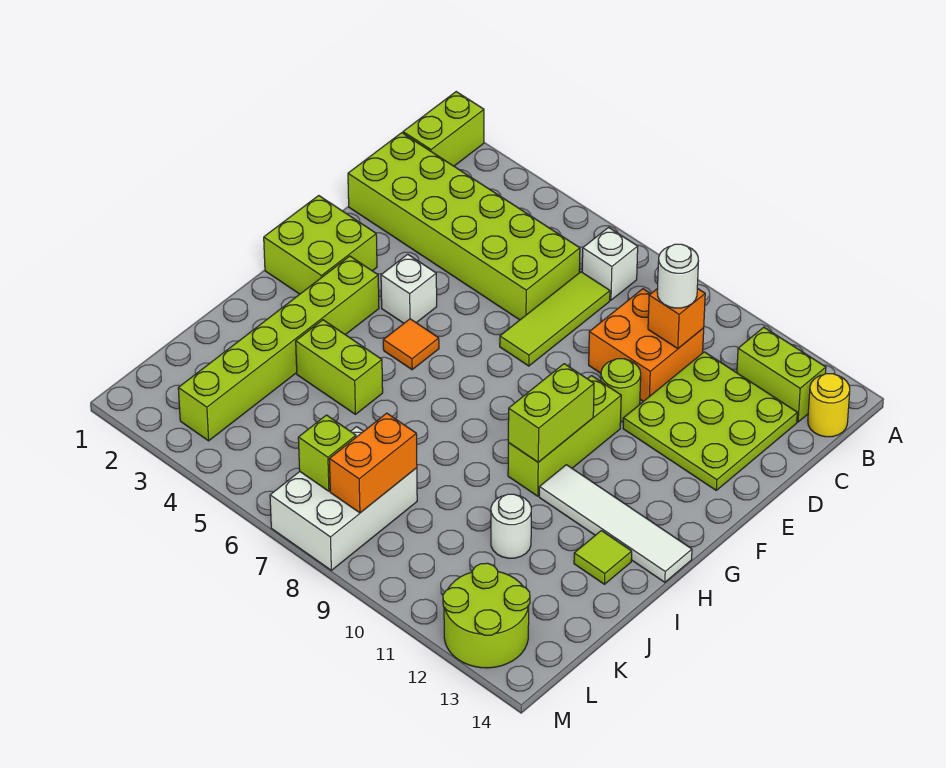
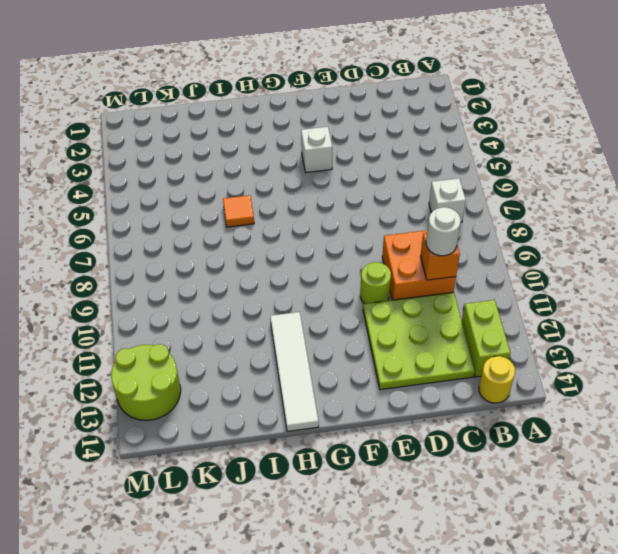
orange 1x1 tile [223,195,254,227] -> orange 1x1 tile moved to [383,319,439,370]
none -> lime 1x2 brick [403,92,484,166]
none -> lime 2x6 brick [348,133,580,320]
none -> lime 1x3 tile [500,272,610,366]

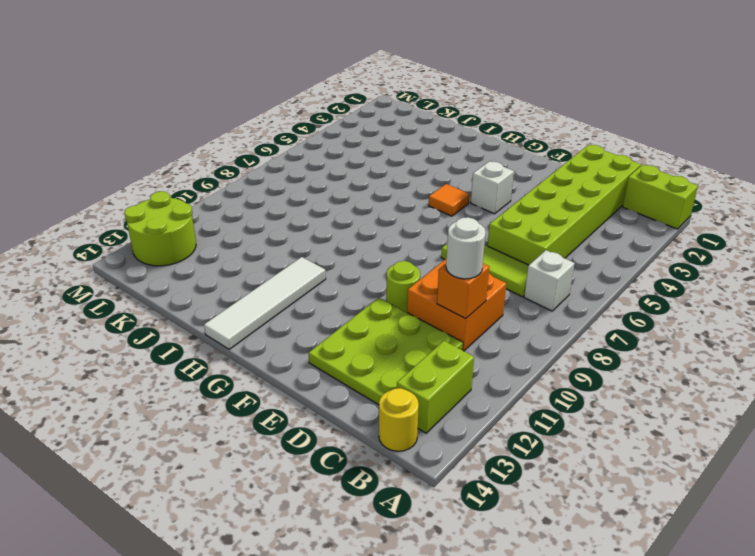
none -> lime 2x2 brick [264,196,377,294]
none -> lime 1x3 brick [508,376,621,496]
none -> lime 1x6 brick [178,256,379,441]

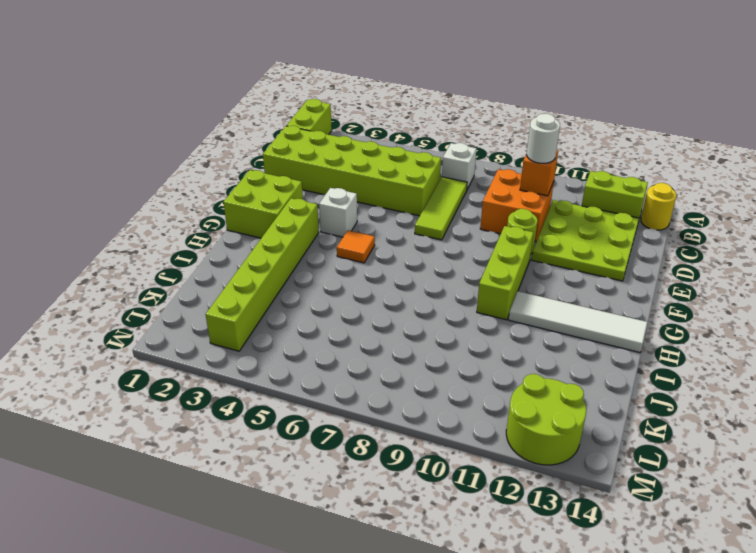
none -> lime 1x2 brick [296,320,383,414]
none -> lime 1x1 tile [574,531,632,584]
none -> white 1x1 round brick [491,494,531,558]

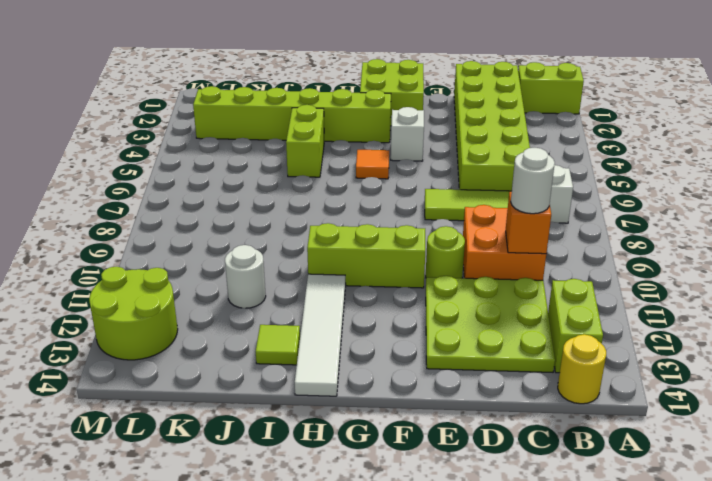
none -> white 2x3 brick [270,427,417,570]
none -> lime 1x2 brick [508,364,594,462]
none -> orange 1x2 brick [329,413,417,513]

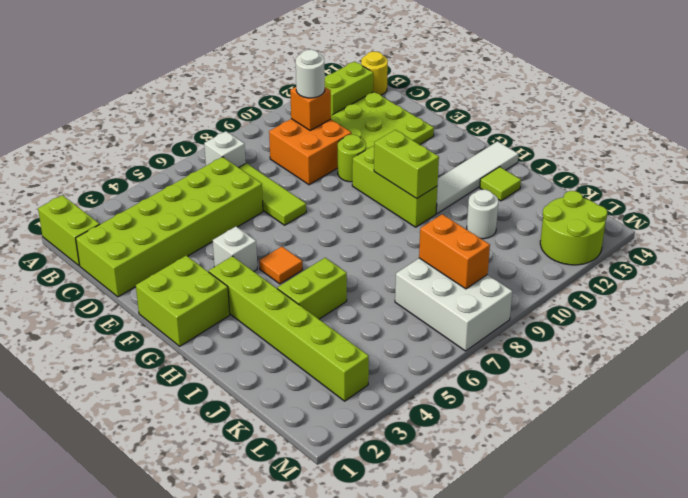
none -> lime 1x1 brick [298,415,356,491]

